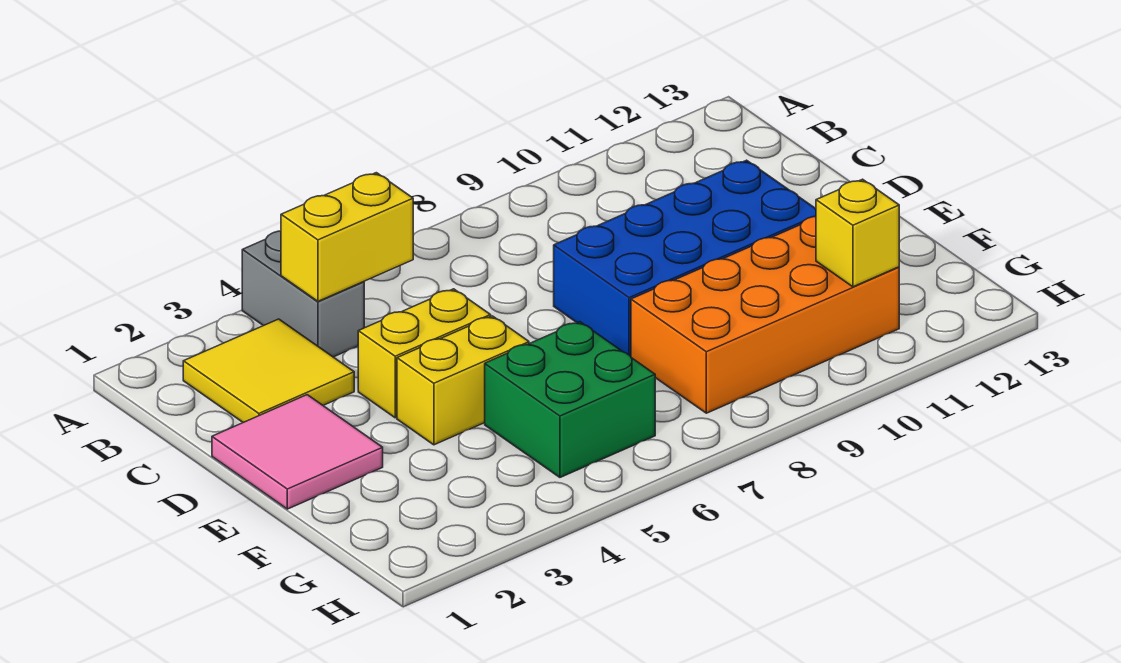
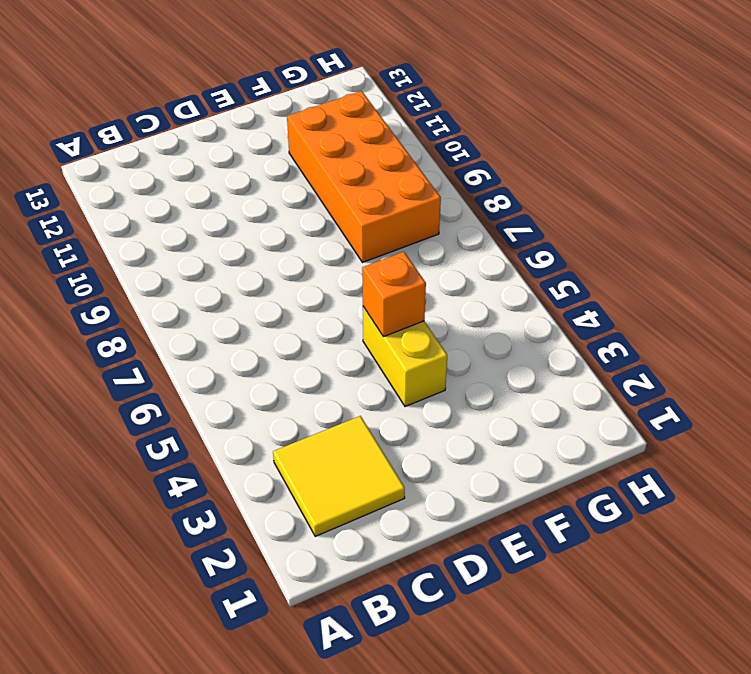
orange 1x1 brick [362,252,426,337] -> none
none -> grey 1x2 brick [242,231,364,357]
none -> pink 2x2 tile [212,395,383,509]

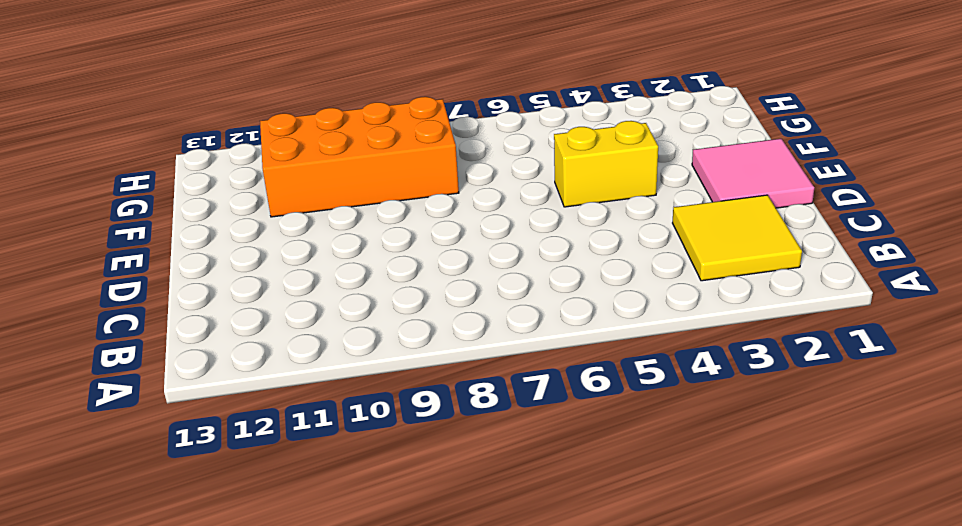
none -> grey 1x2 brick [242,231,364,357]
none -> yellow 1x2 brick [358,289,491,418]

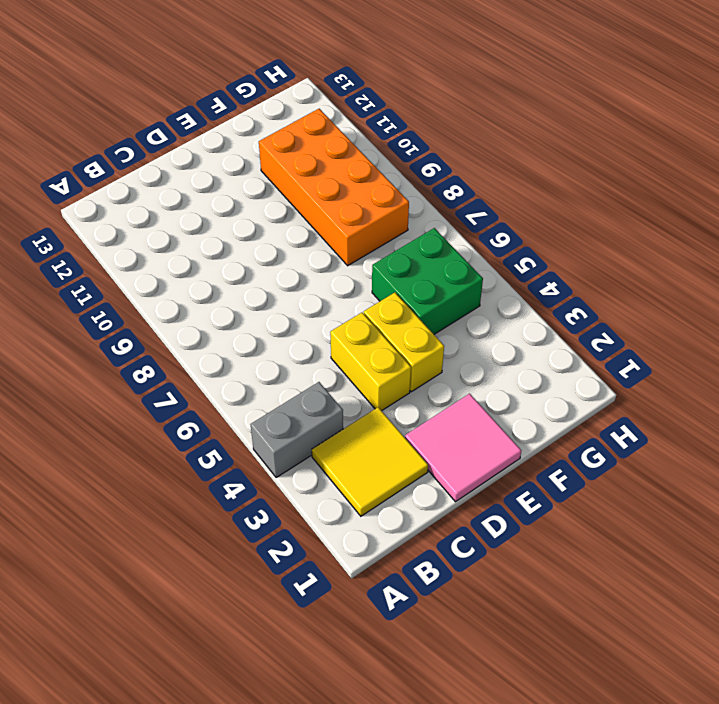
none -> blue 2x4 brick [554,160,816,356]
none -> yellow 1x2 brick [281,173,413,301]

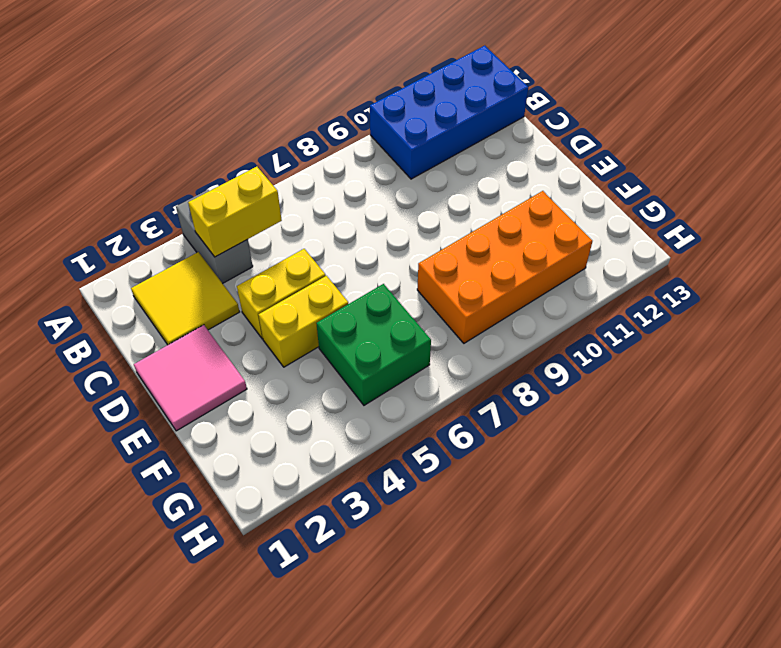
blue 2x4 brick [370,46,528,179] -> blue 2x4 brick moved to [554,160,816,356]
none -> yellow 1x1 brick [816,179,899,287]

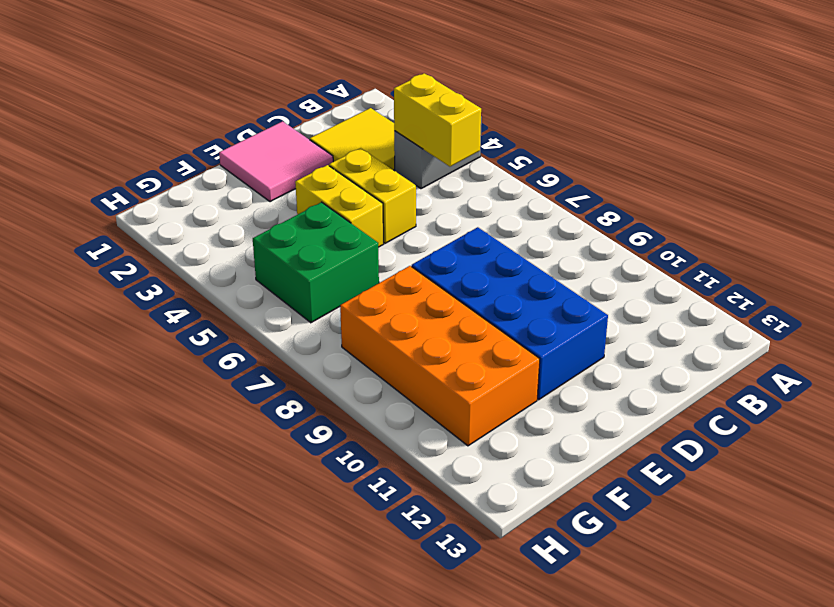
none -> yellow 1x1 brick [816,179,899,287]

